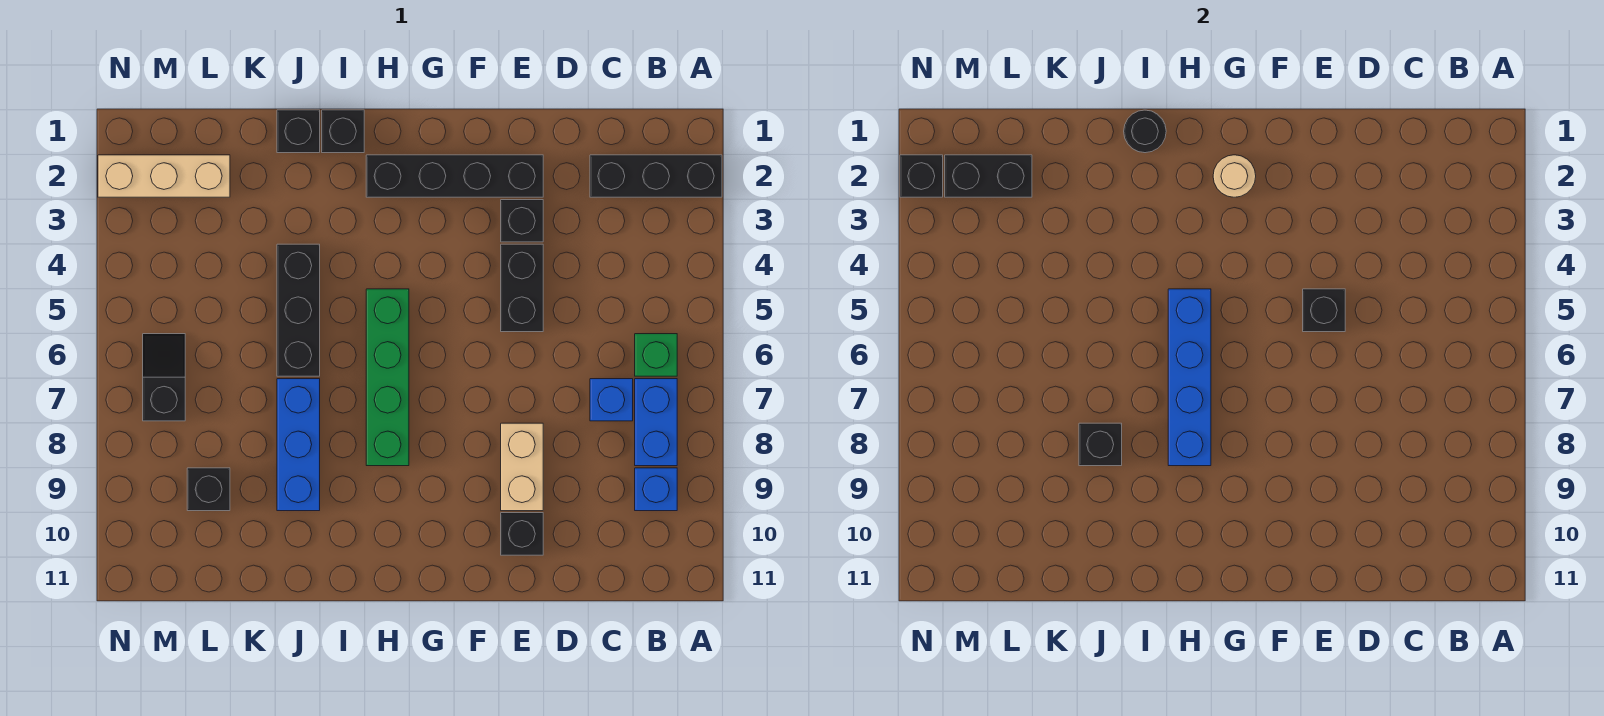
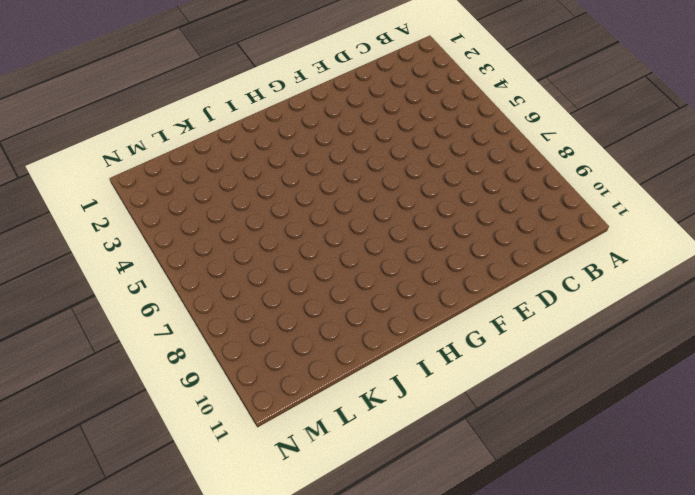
none -> black 1x3 brick [590,155,722,197]
none -> green 1x1 brick [635,334,677,376]
none -> blue 1x2 brick [635,379,677,466]

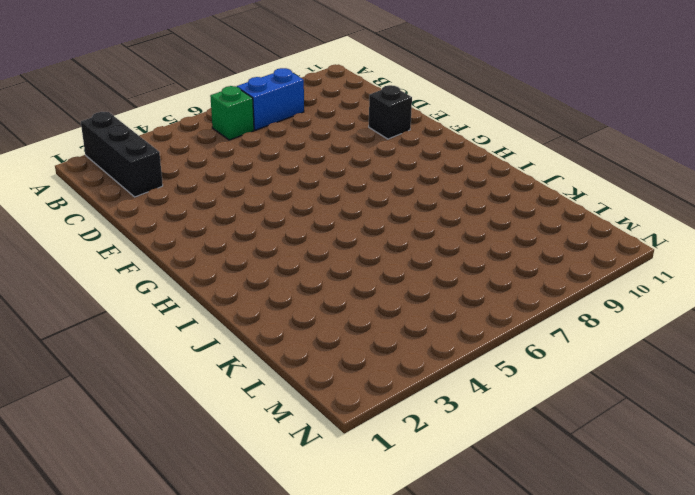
none -> blue 1x1 brick [635,468,677,511]
none -> blue 1x1 brick [590,379,633,421]
none -> black 1x4 brick [366,155,543,197]

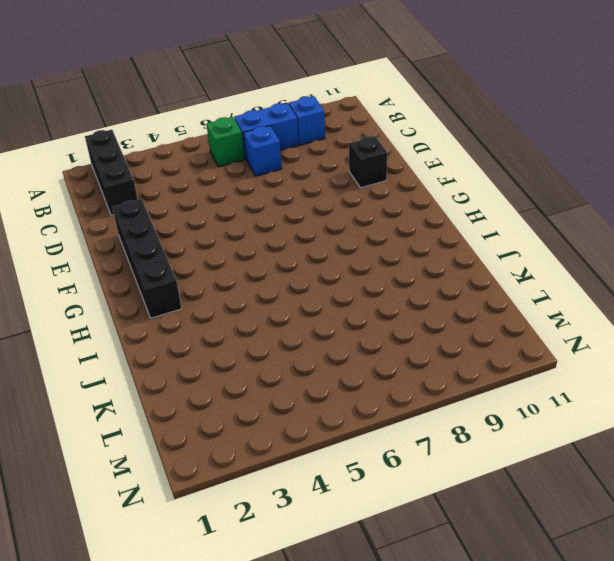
none -> black 1x1 brick [501,200,543,242]
none -> black 1x2 brick [501,244,543,332]
none -> tan 1x2 brick [501,423,543,511]

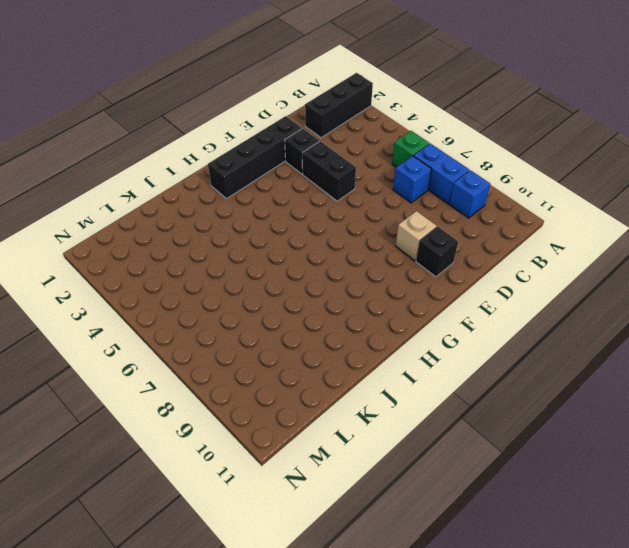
tan 1x1 brick [396,211,437,261] -> tan 1x2 brick [501,423,543,511]
none -> green 1x4 brick [366,289,409,466]
none -> black 1x1 brick [322,110,364,153]
none -> black 1x1 brick [277,110,320,153]

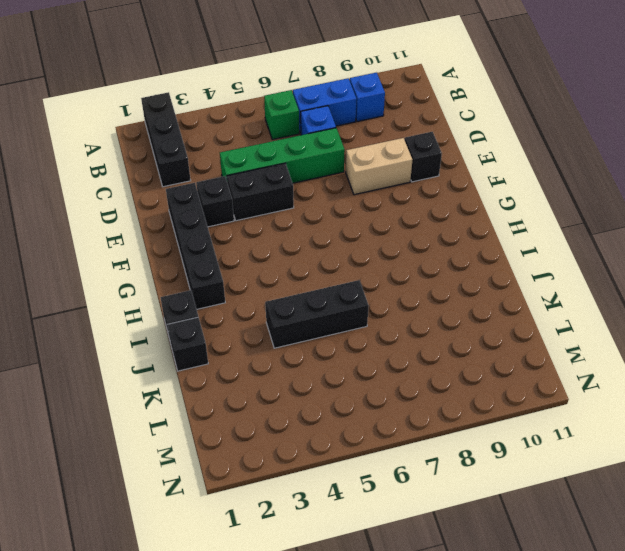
green 1x4 brick [220,128,345,183] -> green 1x4 brick moved to [366,289,409,466]
none -> blue 1x3 brick [277,379,320,511]
none -> tan 1x3 brick [98,155,230,197]
none -> black 1x1 brick [187,468,230,511]

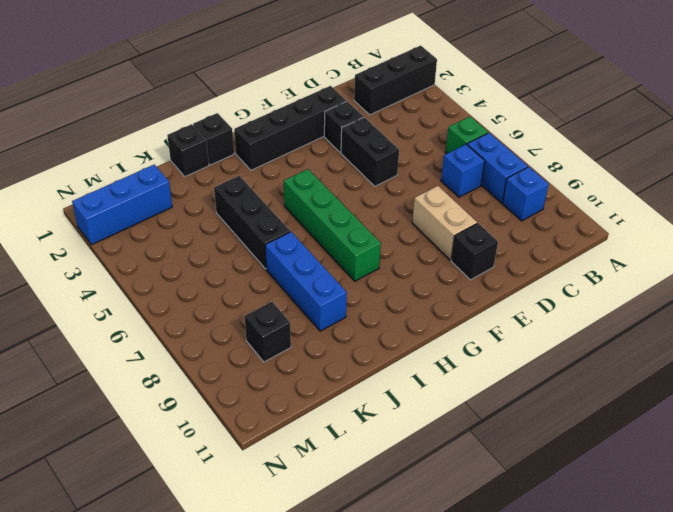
blue 1x3 brick [72,165,172,245] -> tan 1x3 brick [98,155,230,197]
none -> black 1x2 slope [143,334,185,421]
none -> black 1x1 brick [1303,289,1345,332]
none -> tan 1x1 round brick [1213,155,1256,197]

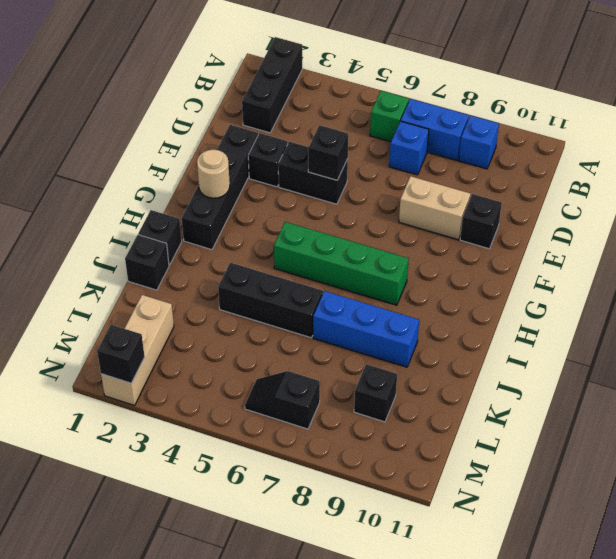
none -> blue 1x4 brick [1168,289,1211,466]
none -> black 1x1 round brick [1124,110,1166,153]
none -> black 1x1 brick [1079,423,1122,466]

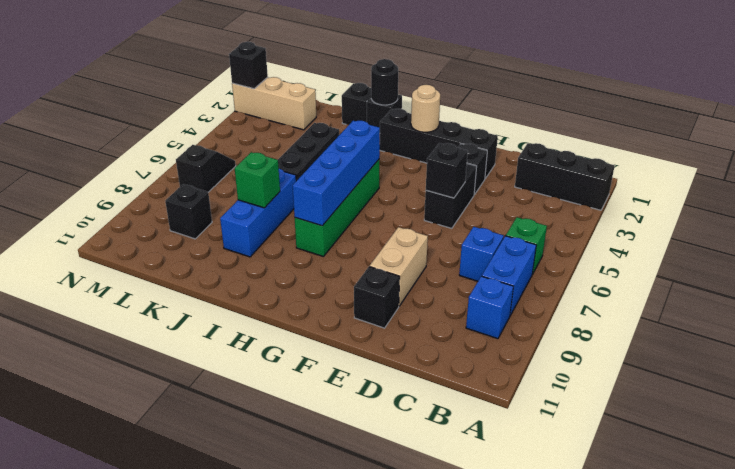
green 1x1 brick [235,152,280,208] -> black 1x1 brick [1079,423,1122,466]
none -> black 1x2 brick [945,155,1032,197]

